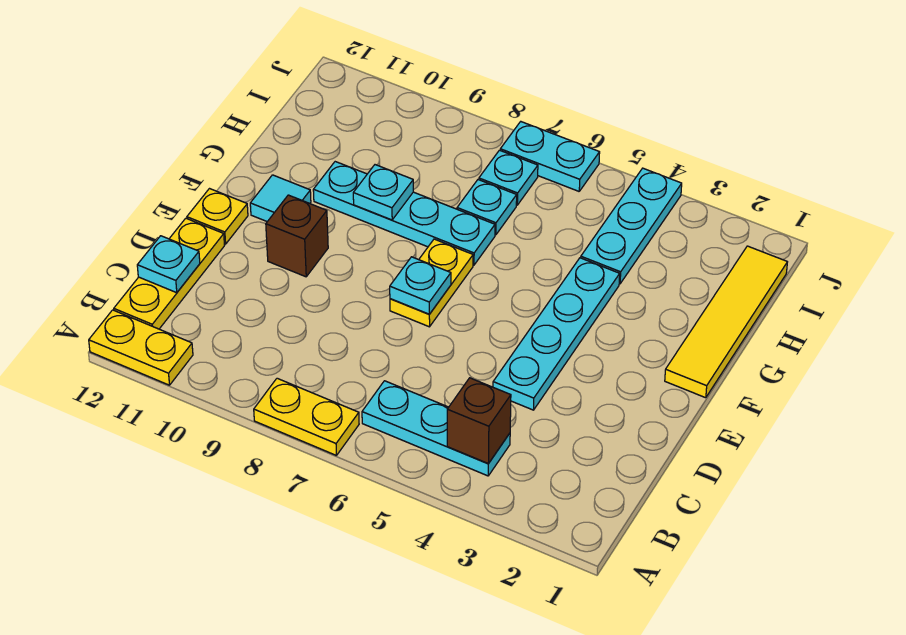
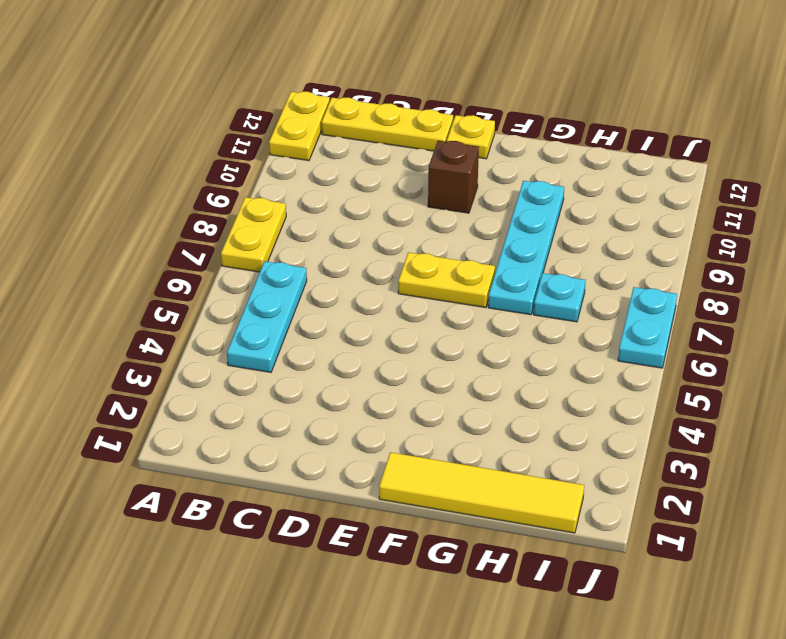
none -> cyan 1x4 plate [493,258,620,410]
none -> cyan 1x1 tile [250,175,311,222]
none -> cyan 1x3 plate [581,168,682,284]

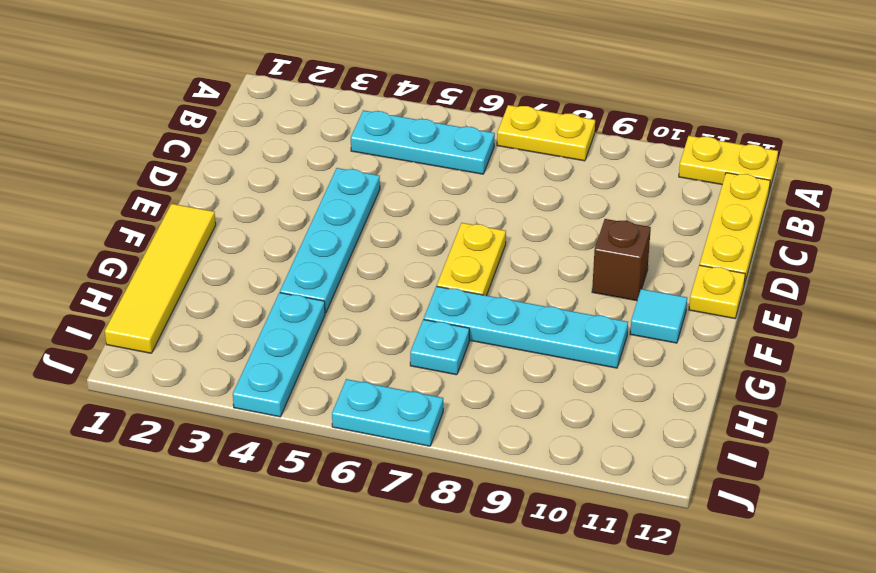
none -> cyan 1x1 plate [479,150,538,205]
none -> brown 1x1 brick [447,378,511,464]
none -> cyan 1x1 plate [137,236,200,293]

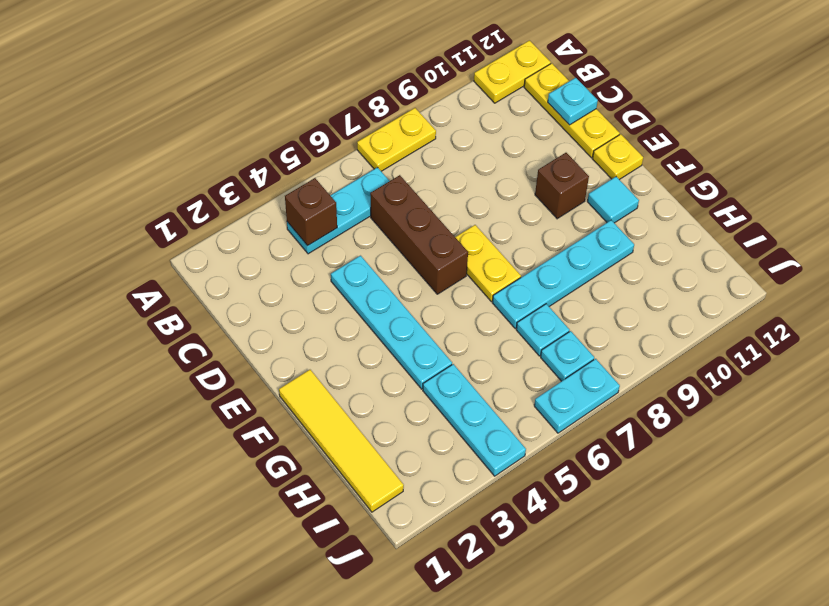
brown 1x3 brick [370,175,468,294] -> none
none -> cyan 1x1 plate [390,257,451,314]
none -> cyan 1x1 plate [353,165,413,220]

